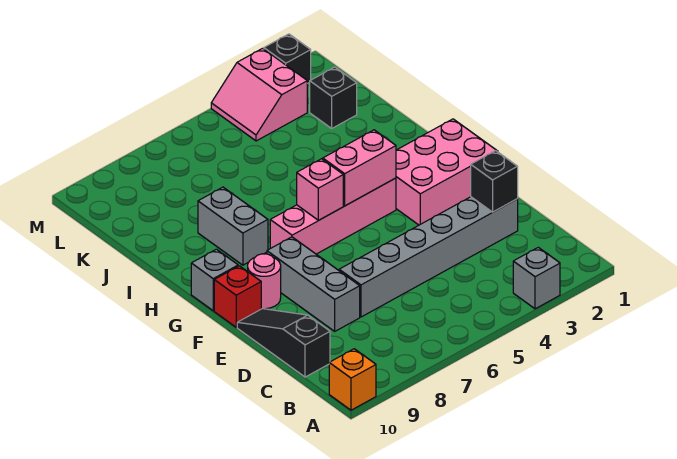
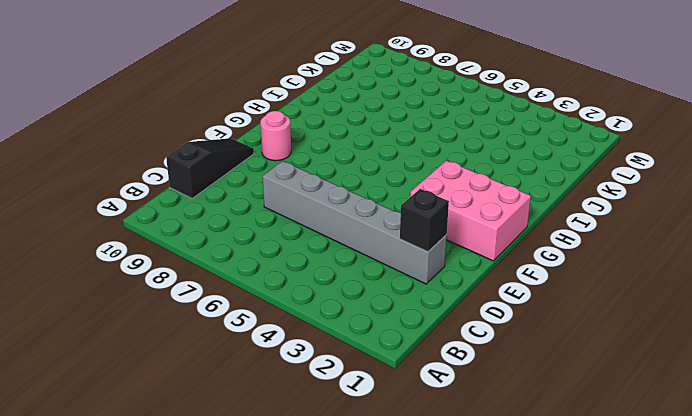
none -> grey 1x1 brick [513,247,560,309]
none -> orange 1x1 brick [329,349,376,410]
none -> grey 1x3 brick [267,237,360,331]

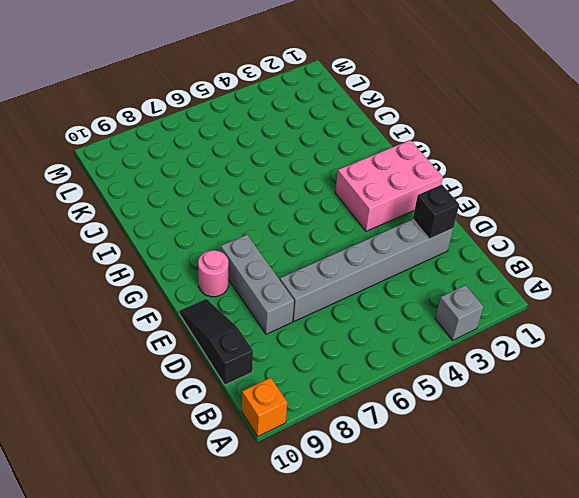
none -> red 1x1 brick [214,266,261,327]
none -> pink 1x4 brick [270,178,396,254]
none -> grey 1x1 brick [191,249,238,311]

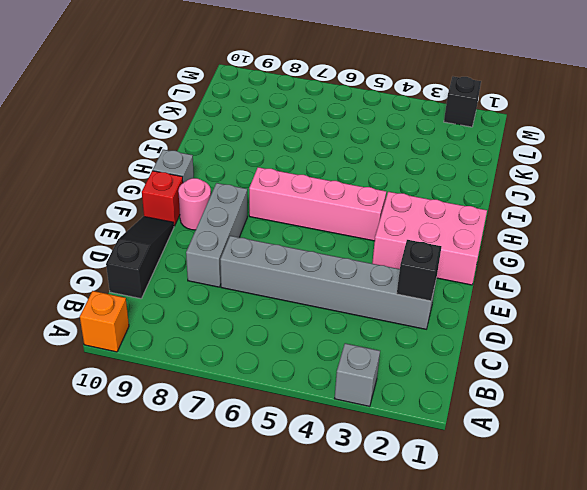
none -> grey 1x2 brick [198,187,268,265]
none -> black 1x1 brick [310,67,357,128]
none -> pink 2x2 slope [211,48,307,141]

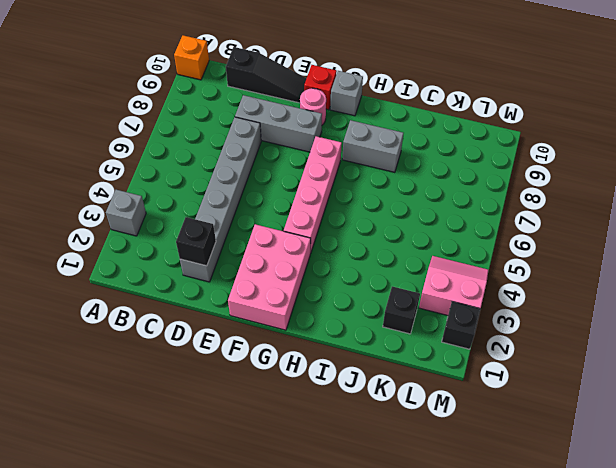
none -> pink 1x2 brick [323,130,396,206]
none -> pink 1x1 brick [297,159,343,220]

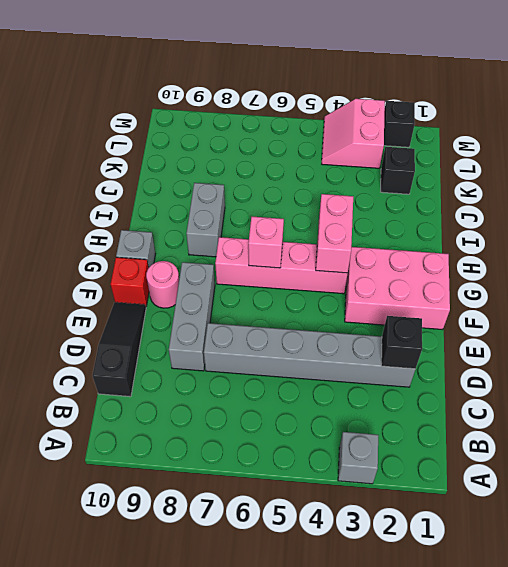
pink 1x2 brick [316,194,353,273] -> pink 1x2 brick turned to [323,130,396,206]
none -> orange 1x1 brick [329,349,376,410]

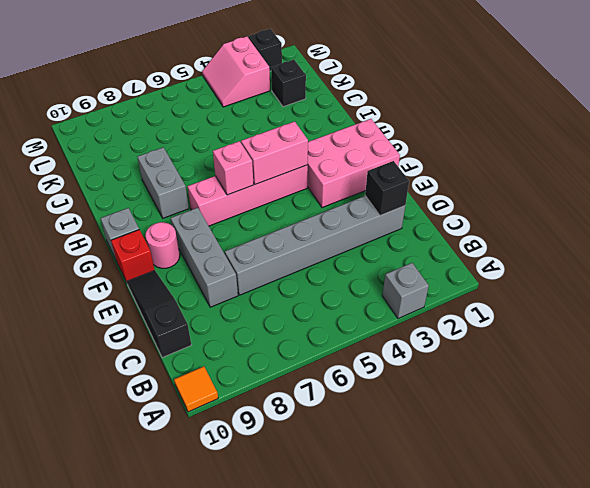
orange 1x1 tile [174,366,218,412] -> orange 1x1 brick [329,349,376,410]

